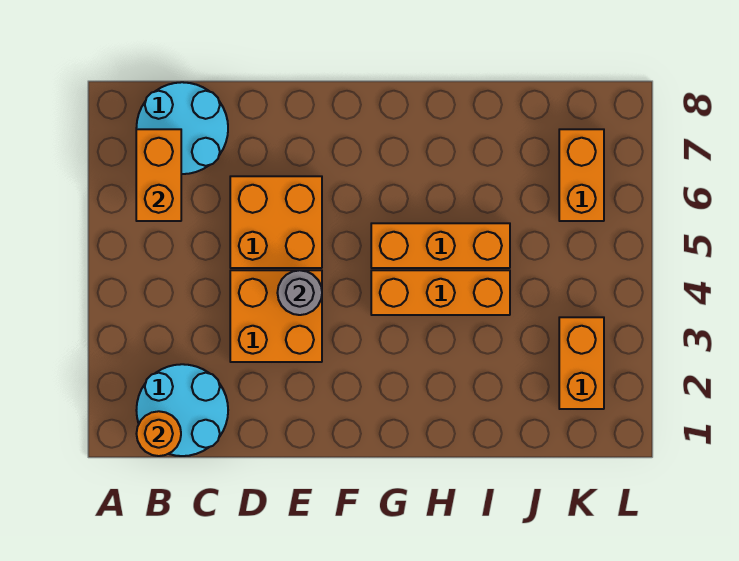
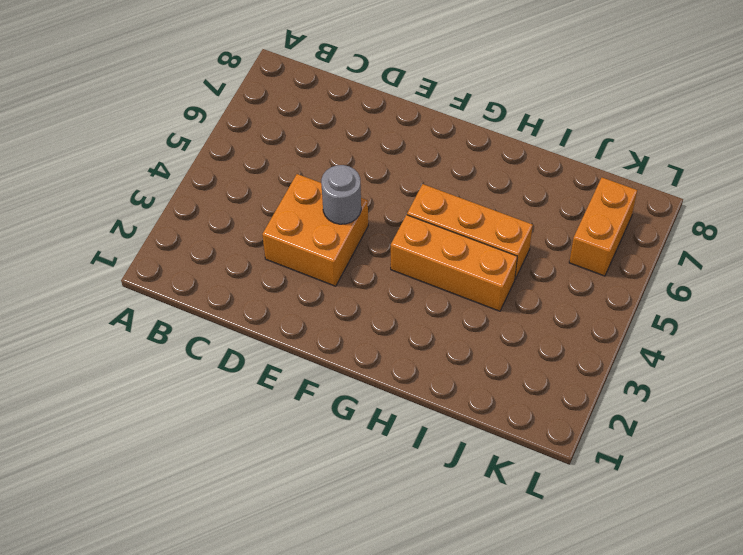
none -> cyan 2x2 round brick [136,364,228,456]
none -> cyan 2x2 round brick [136,82,228,174]

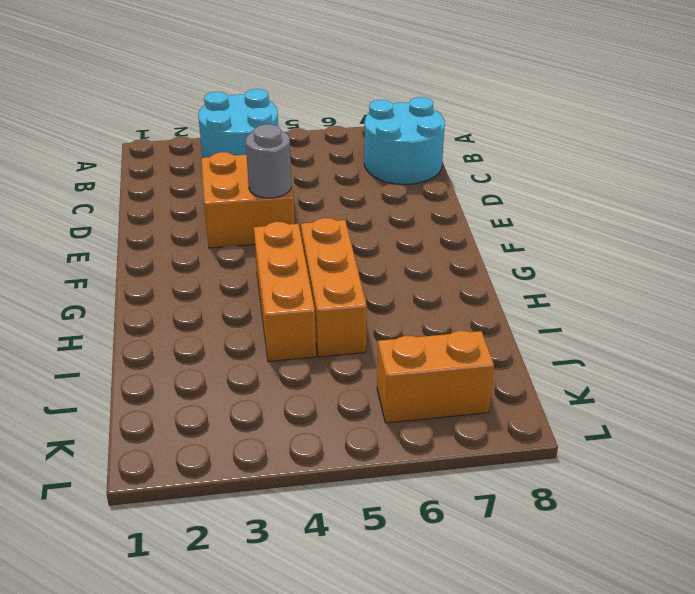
cyan 2x2 round brick [198,89,278,158] -> cyan 2x2 round brick moved to [136,364,228,456]
none -> orange 2x2 brick [230,176,322,268]
none -> orange 1x2 brick [559,317,604,409]

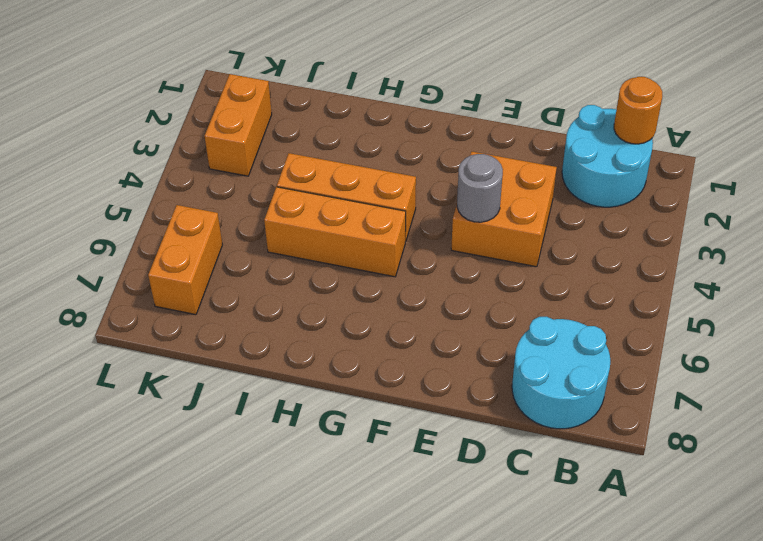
none -> orange 2x2 brick [230,176,322,268]
none -> orange 1x2 brick [136,129,181,221]

